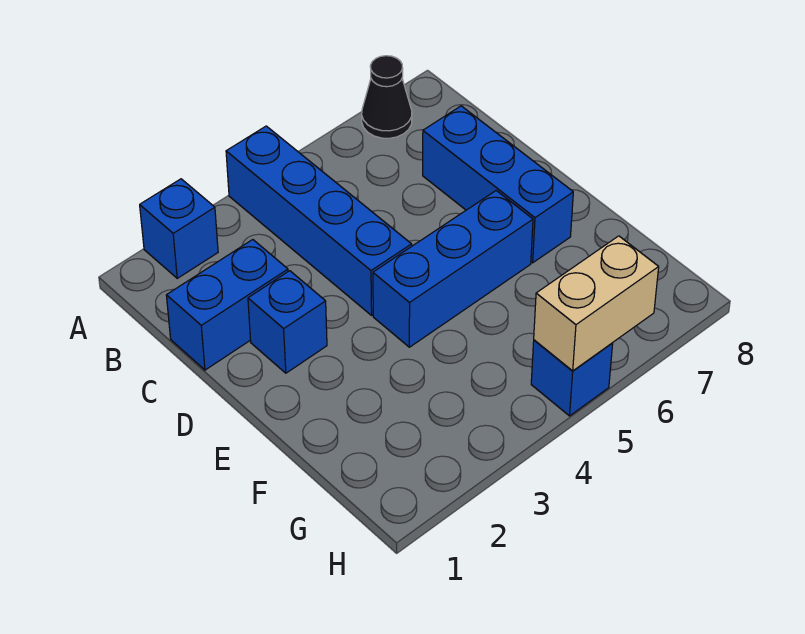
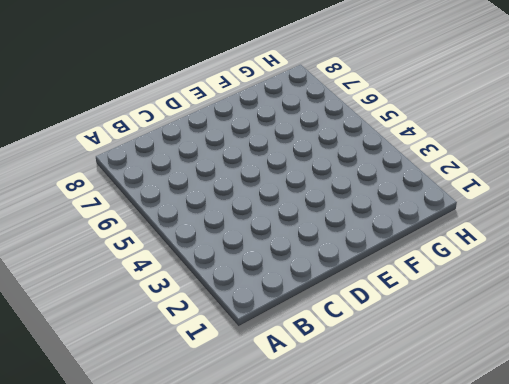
none -> blue 1x1 brick [140,179,218,278]
none -> blue 1x4 brick [226,126,412,315]

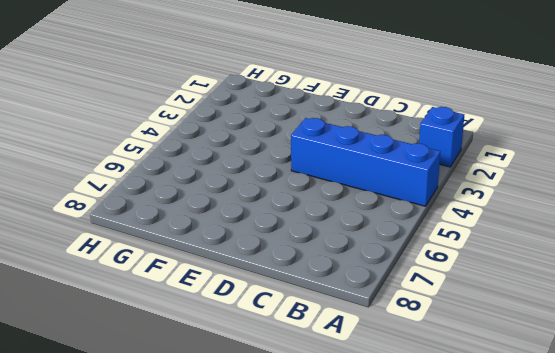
none -> black 1x1 cone [362,56,412,138]
none -> blue 1x2 brick [166,240,288,370]

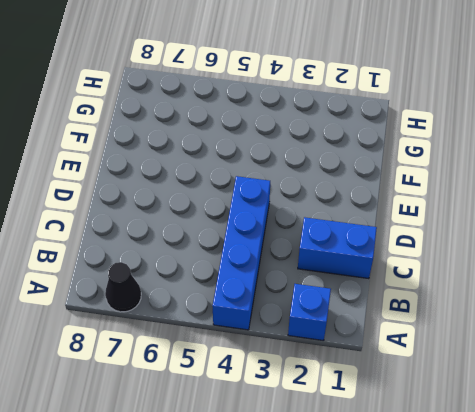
none -> blue 1x3 brick [423,106,573,263]
none -> blue 1x1 brick [248,271,327,373]

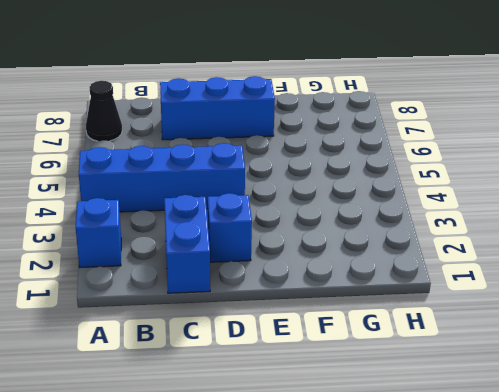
none -> blue 1x3 brick [373,191,533,347]
none -> blue 1x1 brick [531,340,613,416]

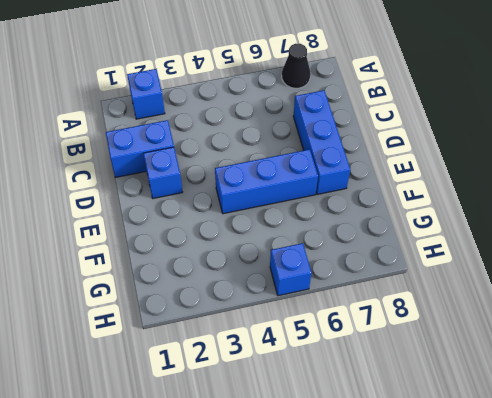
none -> blue 1x4 brick [226,126,412,315]
none -> tan 1x2 brick [534,236,659,371]

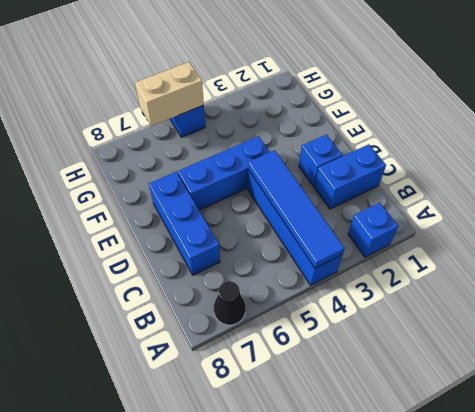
blue 1x4 tile [248,150,345,268] -> none

